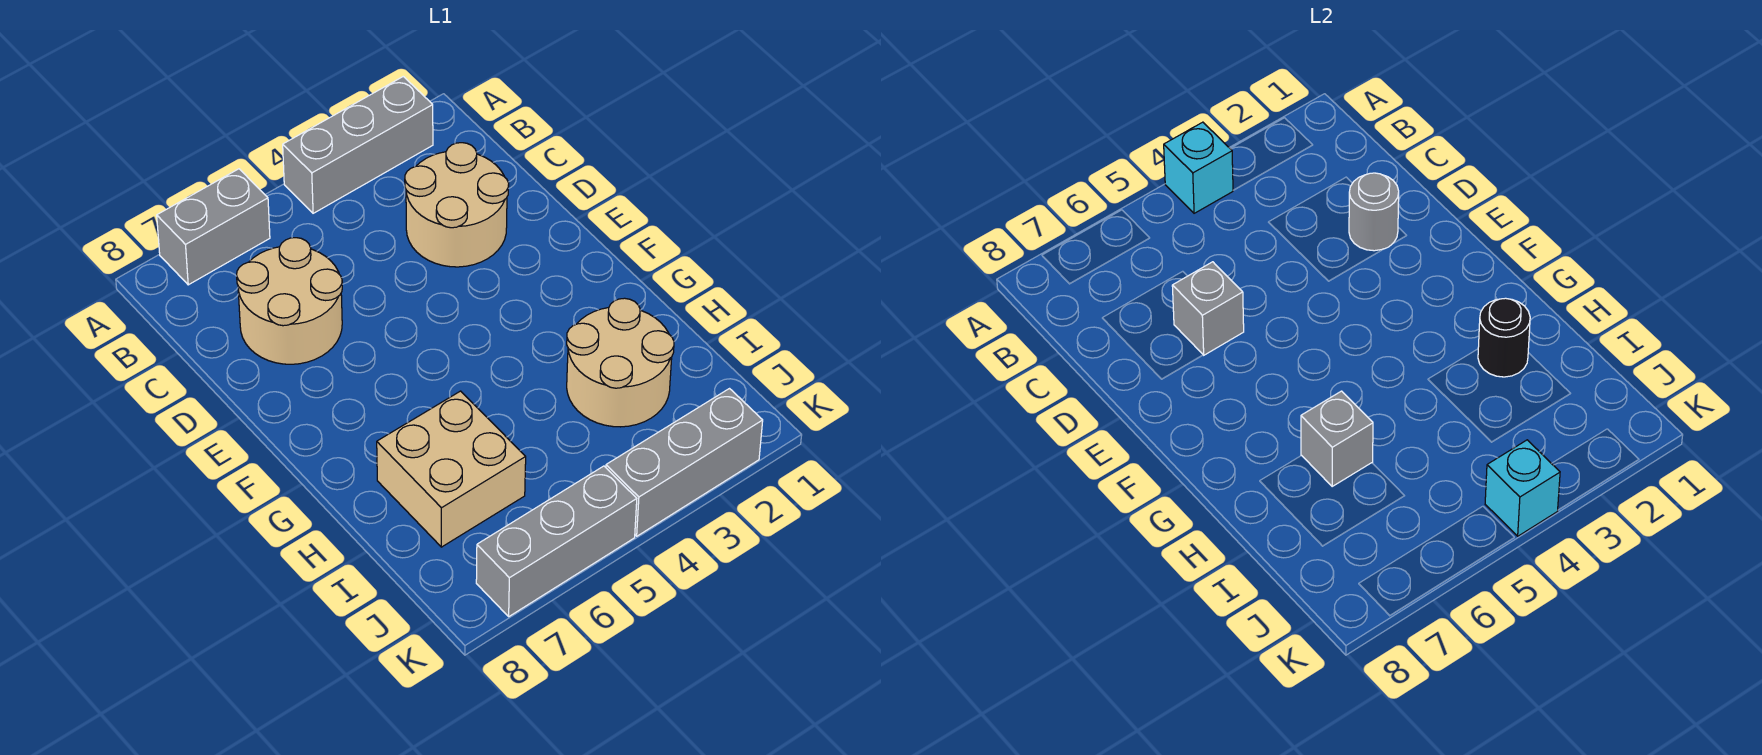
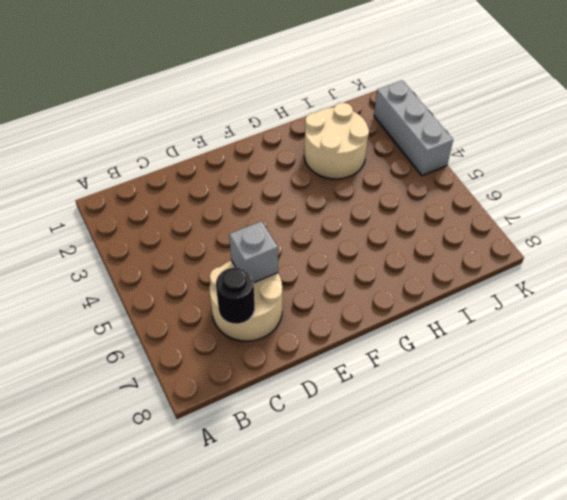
black 1x1 round brick [216,268,255,324] -> black 1x1 round brick moved to [1478,298,1530,377]
none -> grey 1x3 brick [283,77,433,213]
none -> grey 1x2 brick [157,169,270,285]
none -> tan 2x2 round brick [405,143,509,267]

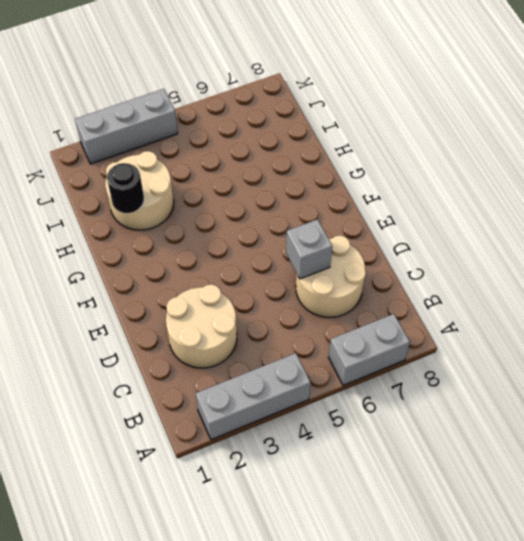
none -> tan 2x2 brick [377,391,526,547]
none -> grey 1x3 brick [476,466,637,616]
none -> cyan 1x1 brick [1164,122,1233,213]

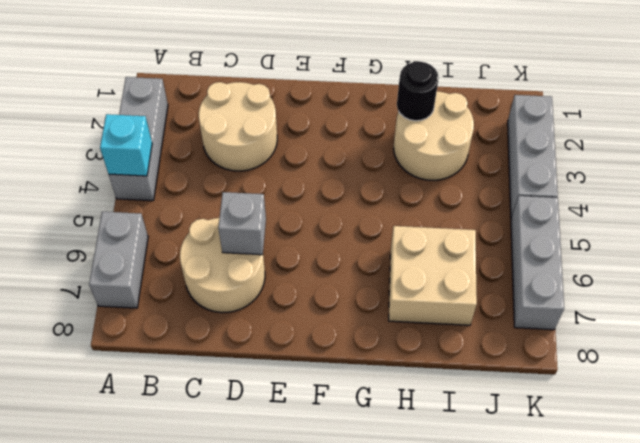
none -> grey 1x1 round brick [1349,173,1399,251]
none -> grey 1x1 brick [1301,391,1373,486]
none -> cyan 1x1 brick [1485,440,1560,536]

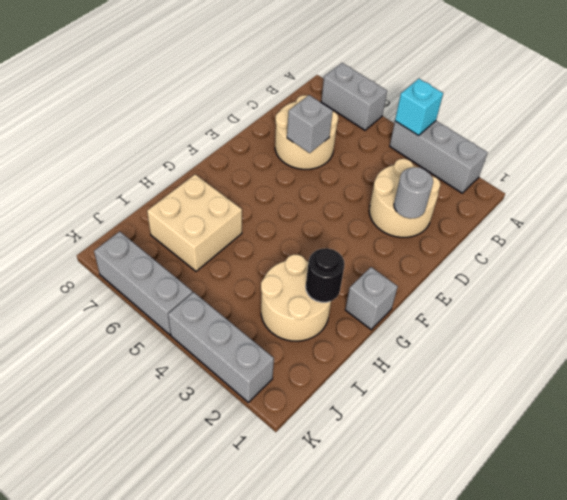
grey 1x1 brick [345,267,398,330] -> grey 1x1 brick moved to [1301,391,1373,486]
none -> cyan 1x1 brick [1485,440,1560,536]

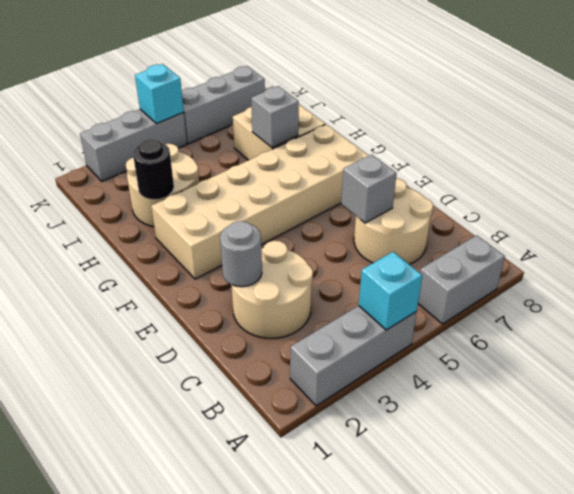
tan 2x6 brick [151,124,369,279] -> none

